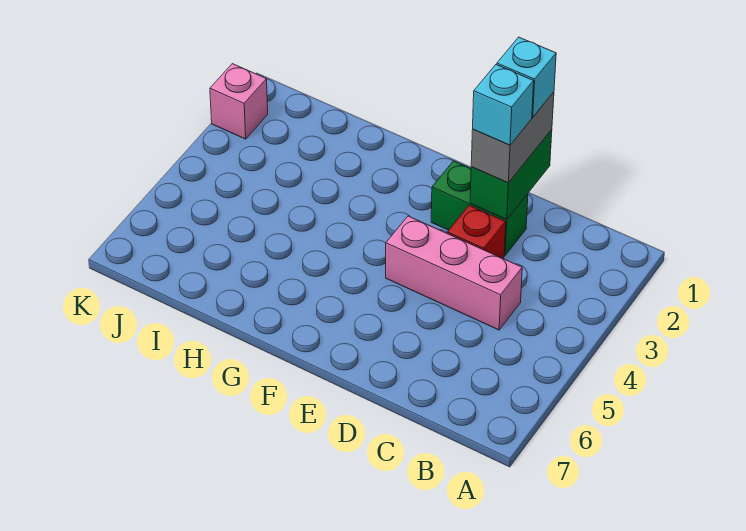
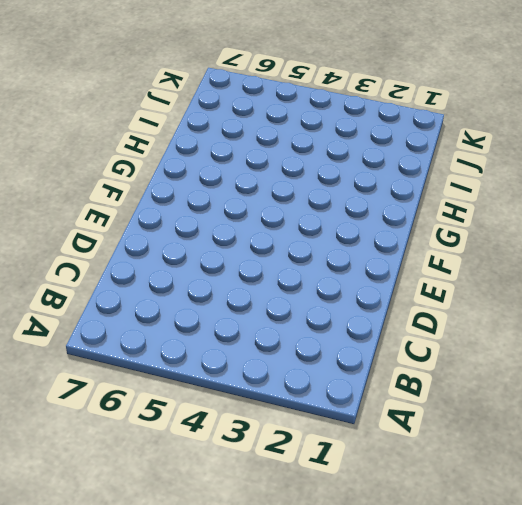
none -> pink 1x3 brick [386,216,522,330]
none -> green 1x2 brick [431,161,528,255]

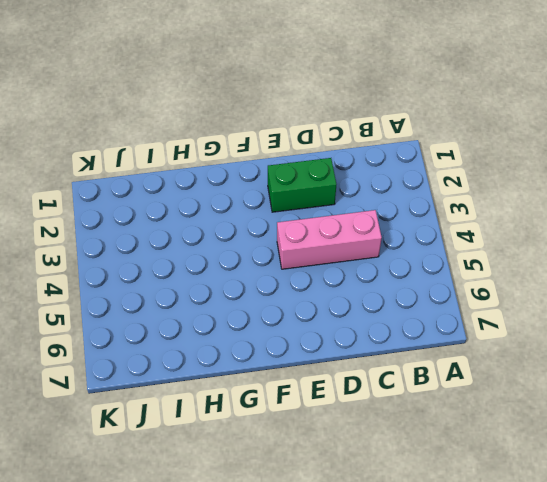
none -> red 1x1 brick [447,205,506,258]
none -> pink 1x1 brick [210,64,268,139]

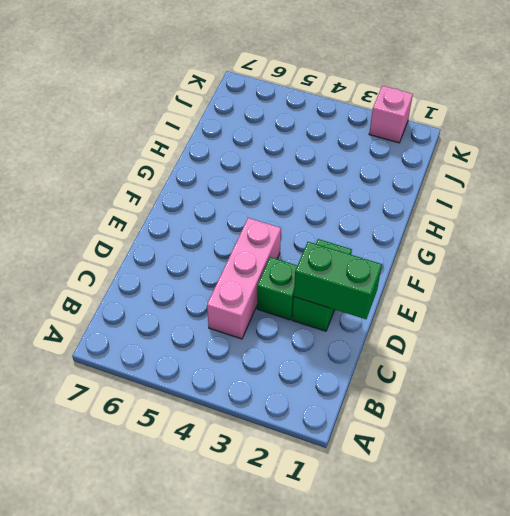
green 1x1 brick [257,257,297,320] -> red 1x1 brick [447,205,506,258]
none -> grey 1x2 brick [471,92,554,183]
none -> cyan 1x1 brick [497,37,556,117]

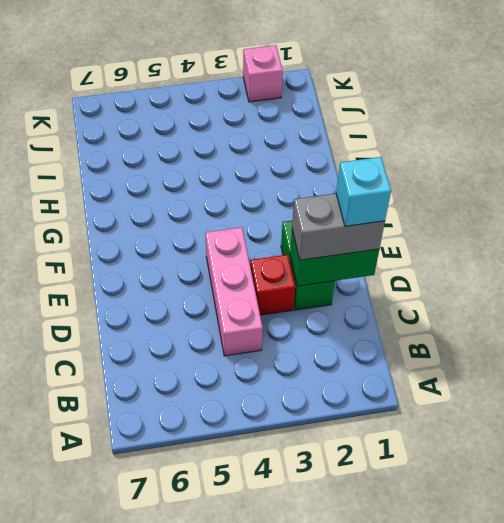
none -> cyan 1x1 brick [473,65,534,145]

